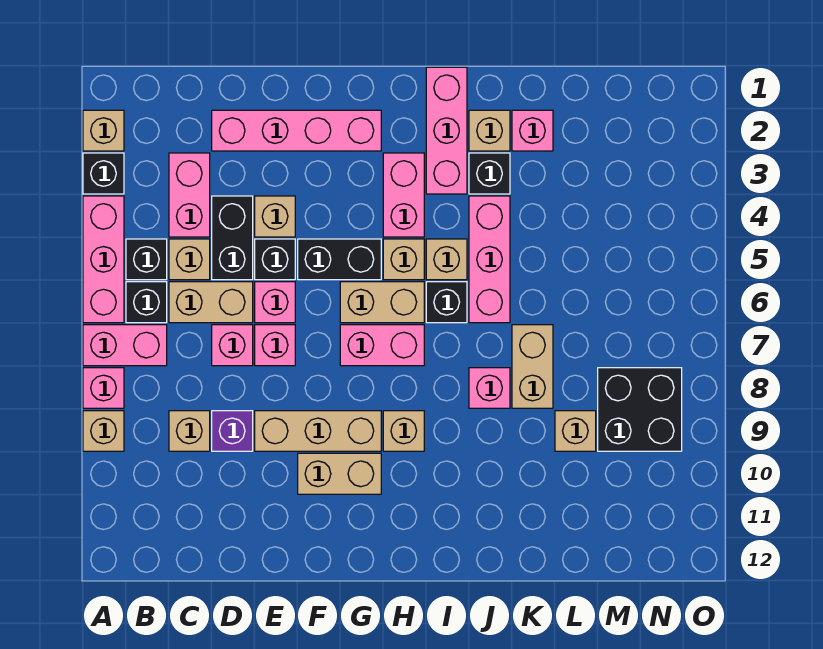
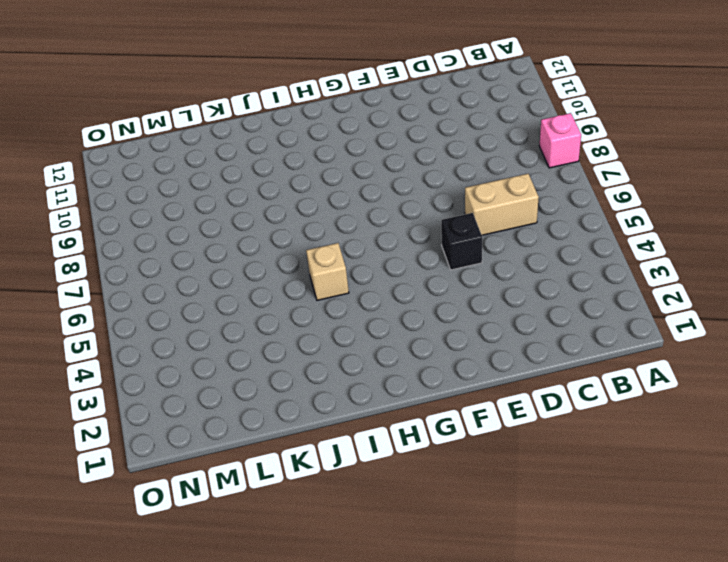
none -> tan 1x1 brick [83,110,124,151]
none -> black 1x1 brick [83,153,124,194]
none -> pink 1x3 brick [83,196,124,323]
none -> pink 1x2 brick [83,325,167,366]

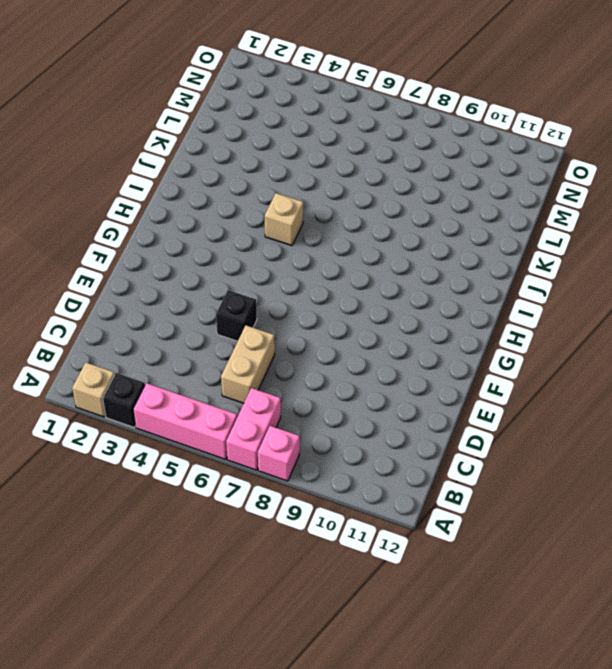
none -> tan 1x1 brick [83,411,124,451]
none -> black 1x1 brick [126,239,167,280]
none -> black 1x1 brick [126,282,167,323]
none -> pink 1x2 brick [169,153,210,237]

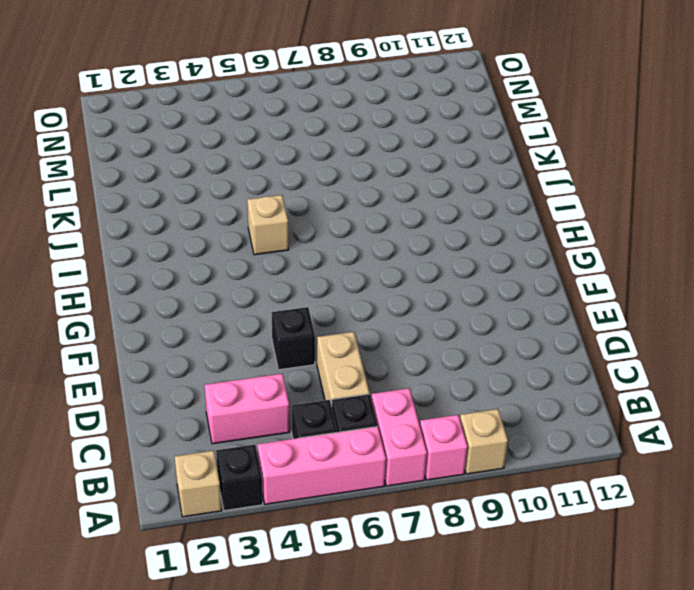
none -> tan 1x1 brick [169,239,210,280]
none -> tan 1x1 brick [169,411,210,451]
none -> pink 1x4 brick [212,110,381,151]
none -> black 1x2 brick [212,196,253,280]

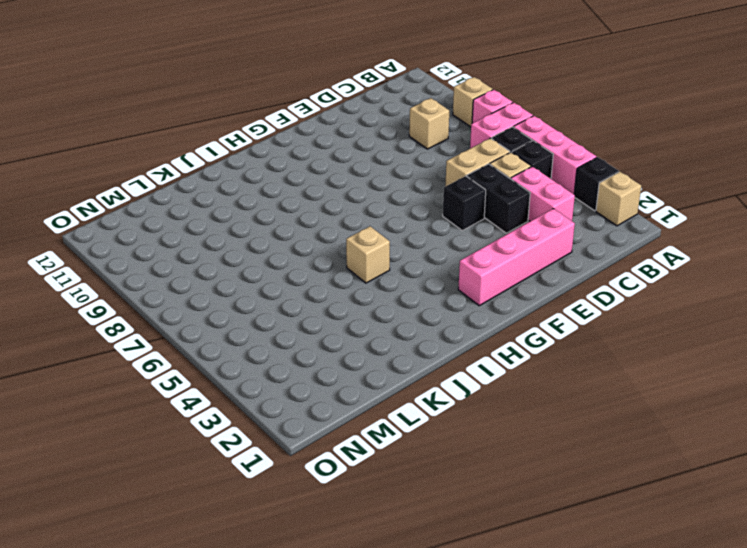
none -> pink 1x1 brick [212,325,253,366]
none -> purple 1x1 brick [212,411,253,451]
none -> tan 1x1 brick [255,196,295,237]
none -> pink 1x1 brick [255,282,295,323]

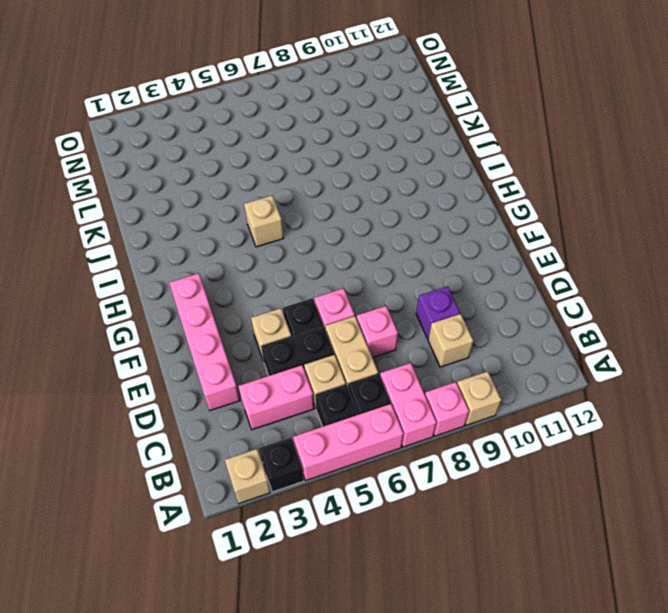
none -> pink 1x1 brick [255,325,295,366]
none -> tan 1x3 brick [255,411,381,451]
none -> black 1x2 brick [298,239,381,280]
none -> tan 1x2 brick [298,453,381,494]

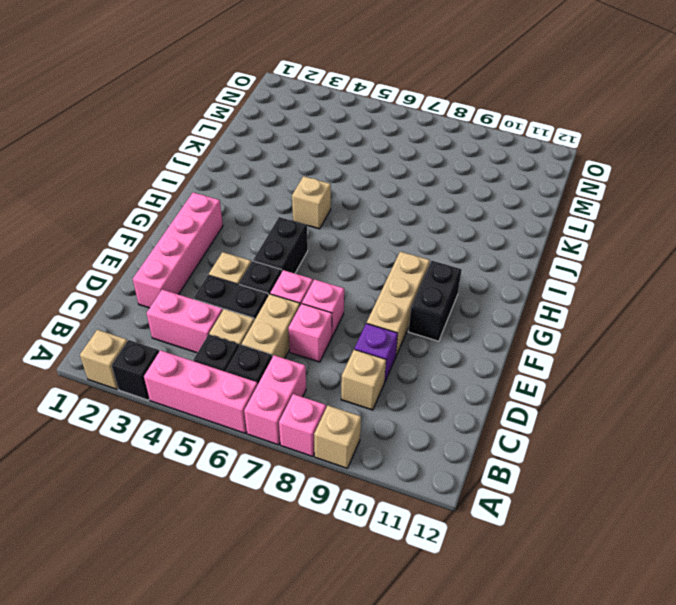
black 1x2 brick [408,261,462,341] -> tan 1x2 brick [298,453,381,494]
none -> tan 1x2 brick [340,282,424,323]
none -> pink 1x2 brick [340,325,424,366]
none -> pink 1x2 brick [383,153,424,237]
none -> tan 1x1 brick [383,239,424,280]

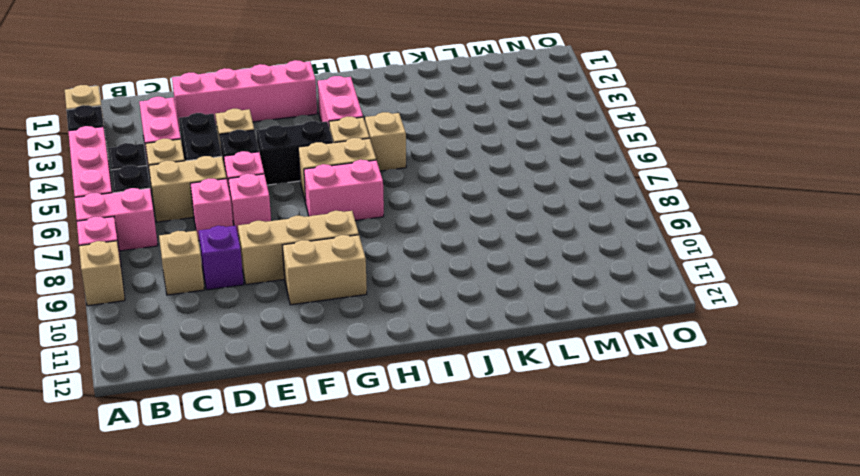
none -> tan 1x1 brick [383,411,424,451]
none -> pink 1x3 brick [426,67,467,194]
none -> black 1x1 brick [426,282,467,323]
none -> tan 1x1 brick [469,110,510,151]

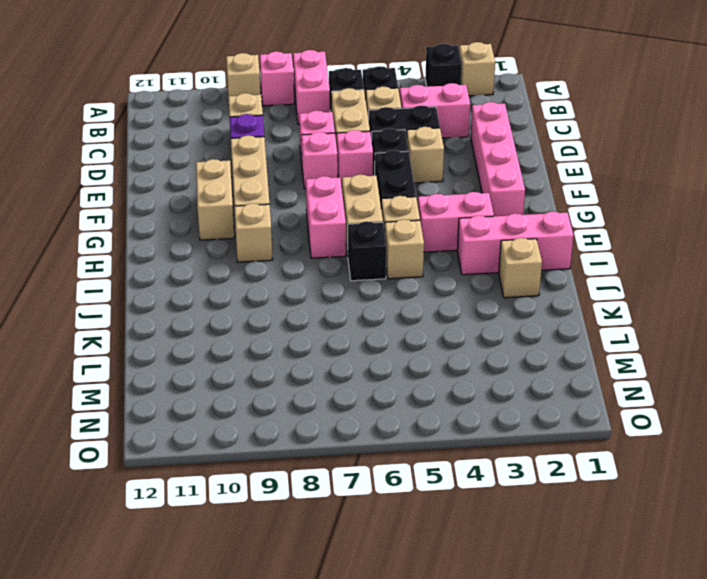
none -> pink 1x3 brick [83,196,124,323]
none -> black 1x1 brick [469,153,510,194]
none -> pink 1x3 brick [469,196,510,323]
none -> pink 1x1 brick [469,368,510,408]

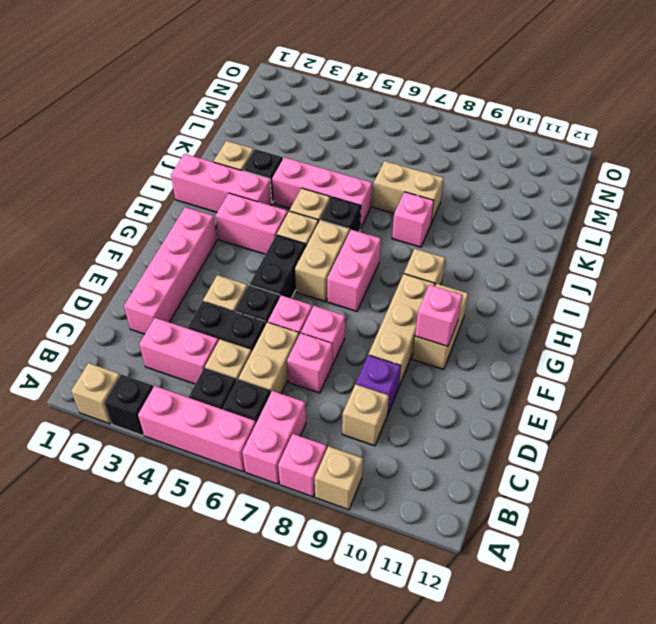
pink 1x1 brick [415,285,463,346] -> pink 1x1 brick moved to [512,110,553,151]
none -> tan 1x1 brick [555,411,596,451]
none -> black 2x2 brick [598,368,682,451]

